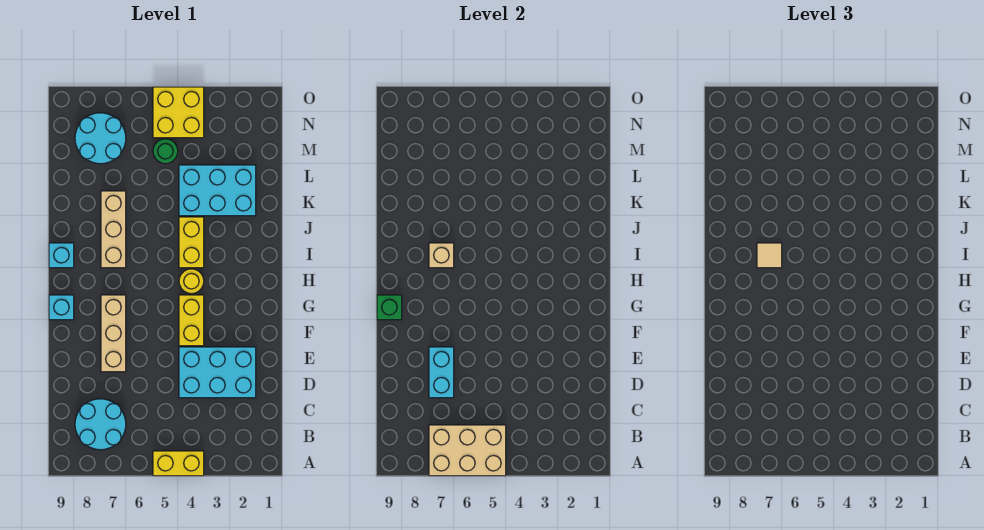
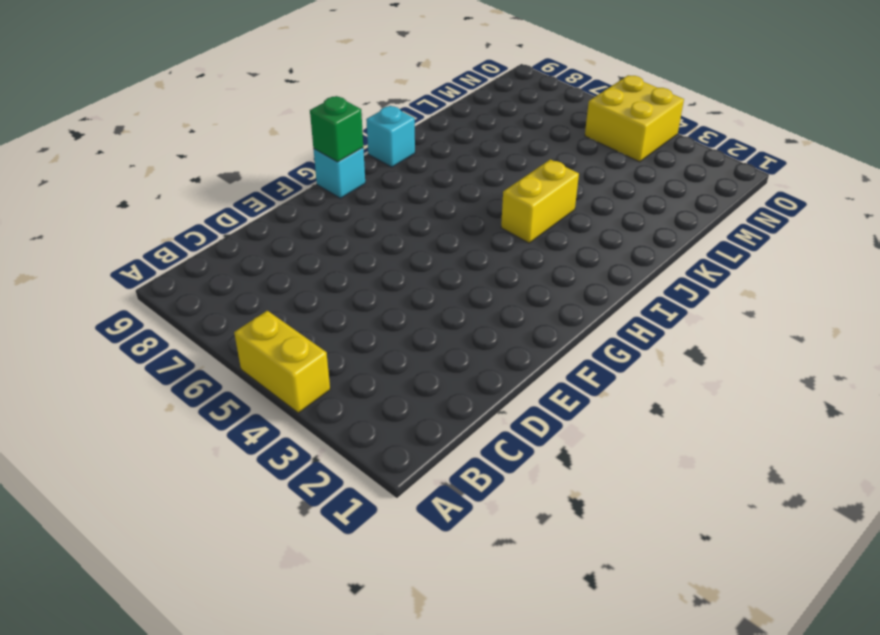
none -> cyan 2x2 round brick [75,399,126,450]
none -> cyan 2x3 brick [179,347,256,398]
none -> tan 1x3 brick [101,295,126,372]

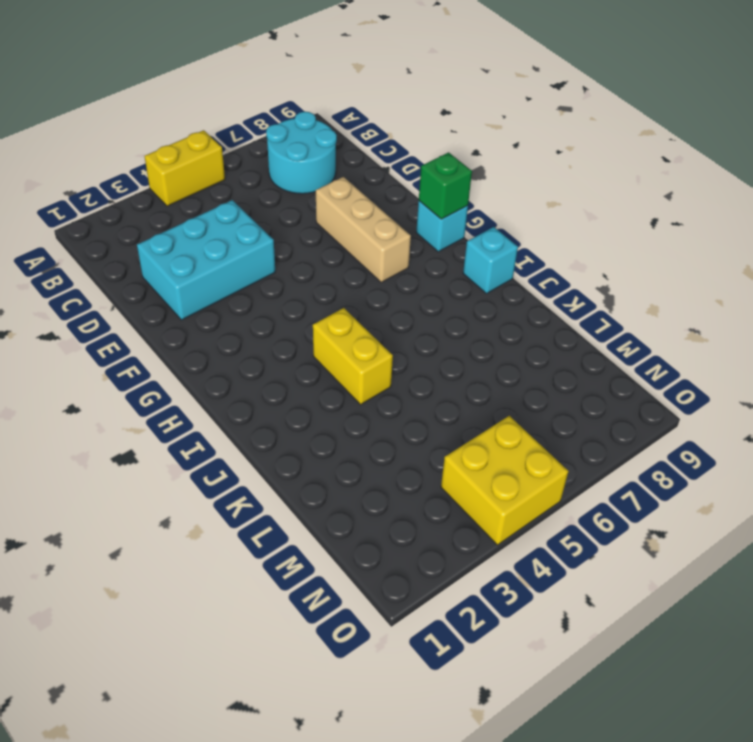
none -> yellow 1x2 brick [179,295,204,346]
none -> yellow 1x1 round brick [179,269,204,294]
none -> tan 1x3 brick [101,191,126,268]

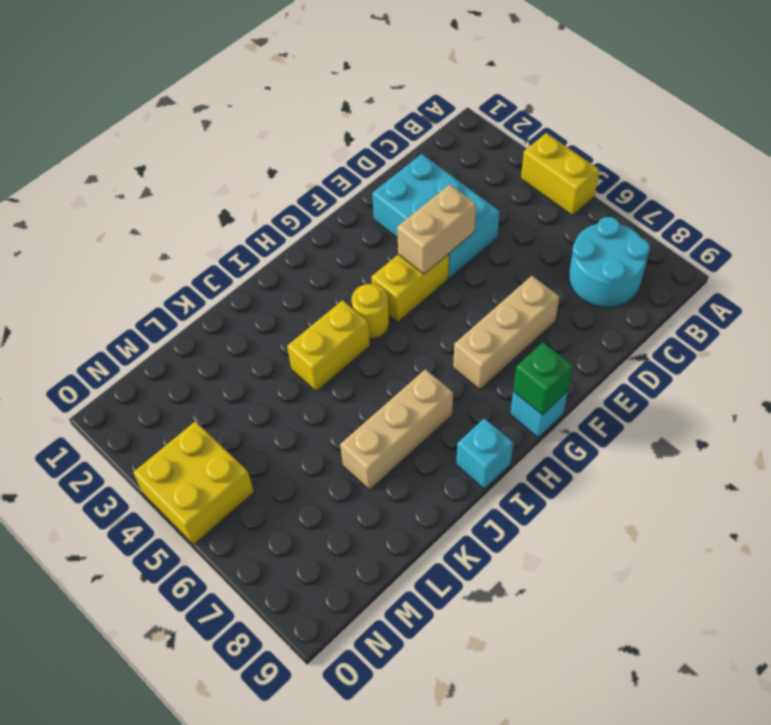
tan 1x2 brick [397,184,476,274] -> none
none -> cyan 2x3 brick [179,165,256,216]
none -> green 1x1 round brick [153,139,178,164]
none -> cyan 2x2 round brick [75,113,126,164]

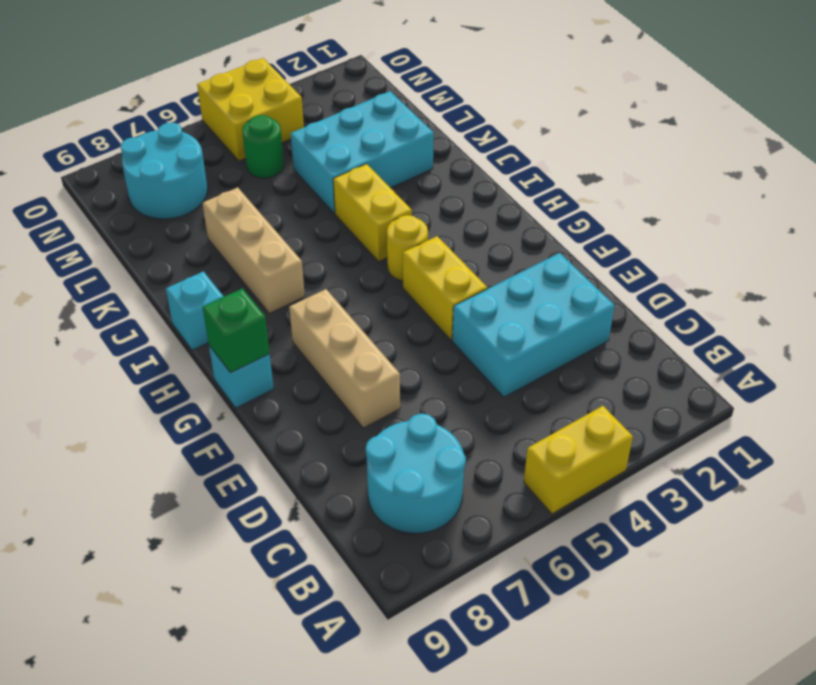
none -> tan 2x3 brick [429,425,506,476]
none -> cyan 1x2 brick [429,347,454,398]
none -> tan 1x1 brick [429,243,454,268]

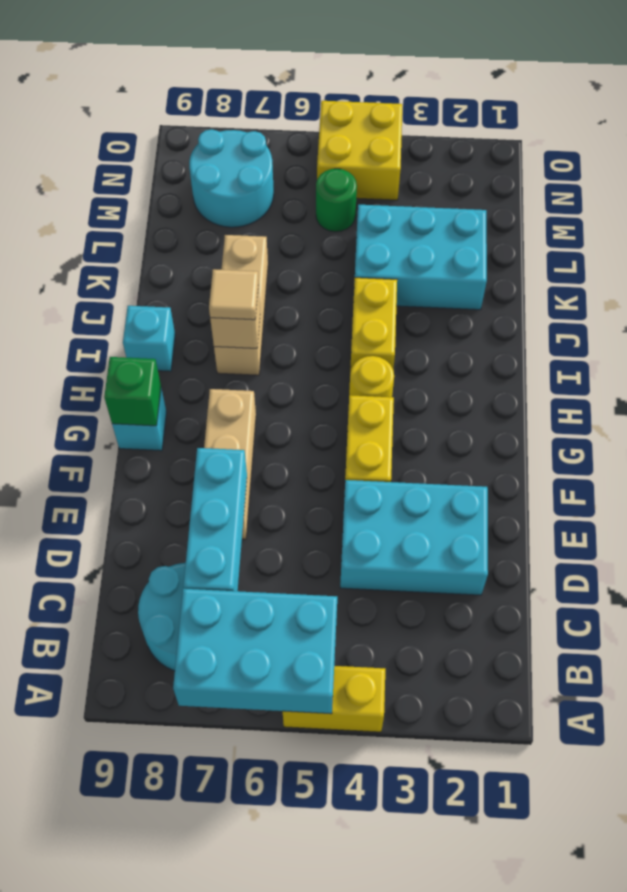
cyan 2x3 brick [173,589,337,714] -> tan 2x3 brick [429,425,506,476]
cyan 1x3 brick [183,448,247,591] -> cyan 1x2 brick [429,347,454,398]

